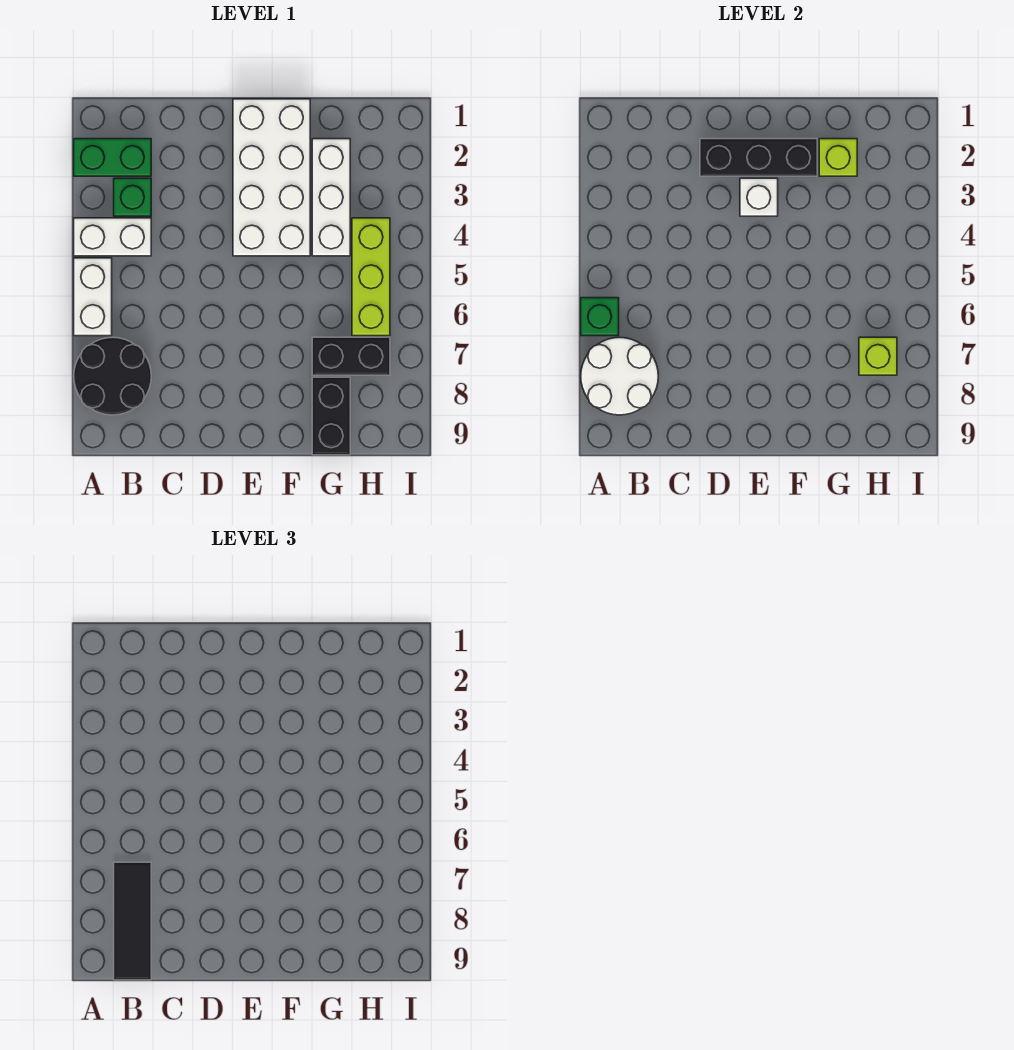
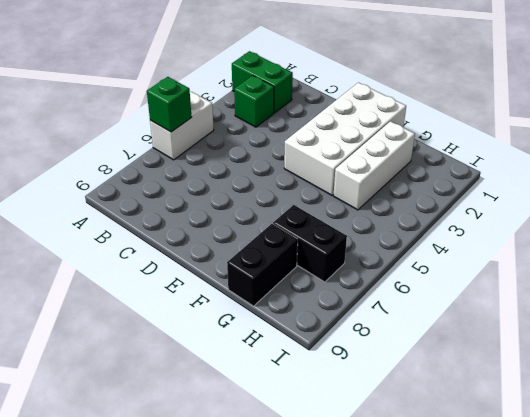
none -> white 1x2 brick [74,218,151,256]
none -> black 2x2 round brick [74,337,151,415]
none -> lime 1x3 brick [352,218,390,336]

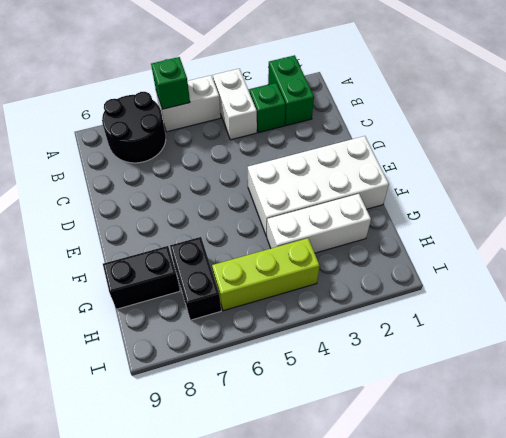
none -> white 2x2 round brick [581,337,658,415]
none -> black 1x3 brick [700,139,817,176]
none -> white 1x1 brick [740,178,778,216]

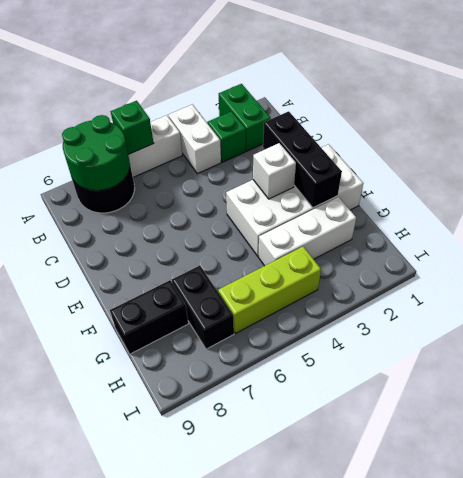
green 2x2 round brick [62,115,130,191] -> white 2x2 round brick [581,337,658,415]
none -> lime 1x1 brick [819,139,857,176]
none -> lime 1x1 brick [859,337,897,375]
none -> black 1x3 tile [114,862,151,980]

